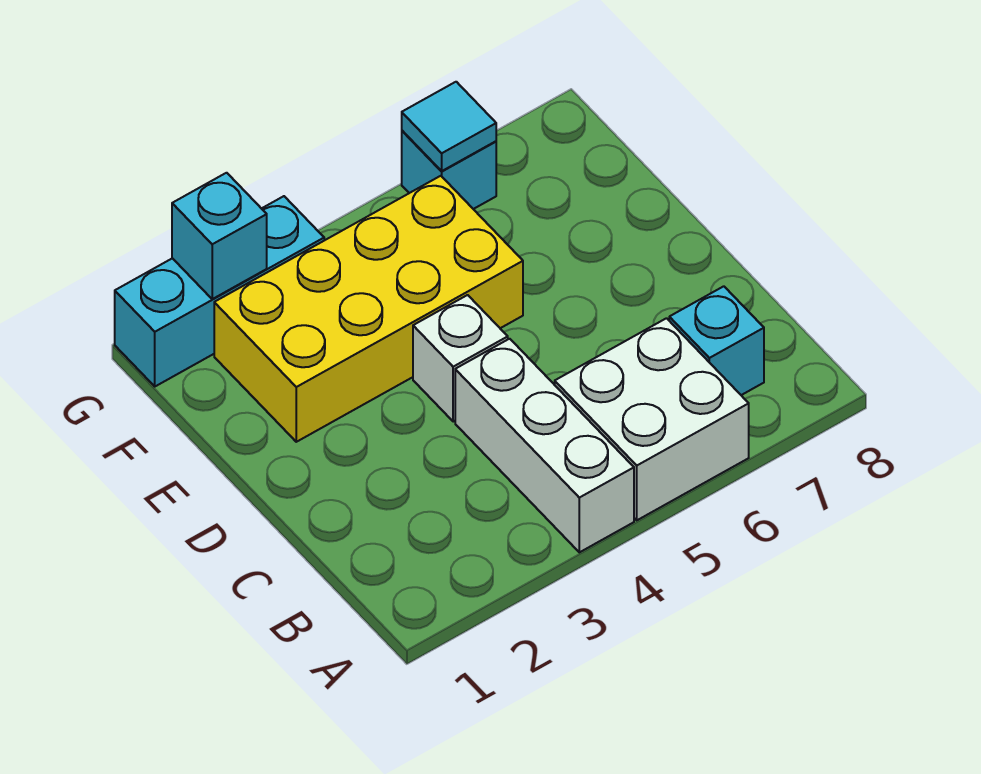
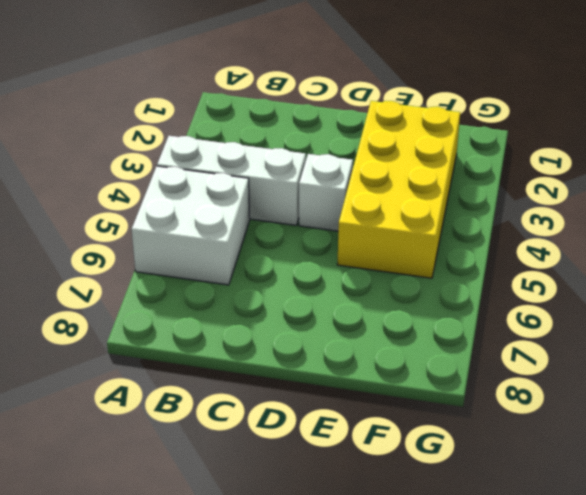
none -> cyan 1x1 brick [669,286,764,395]
none -> cyan 1x3 brick [115,196,324,386]

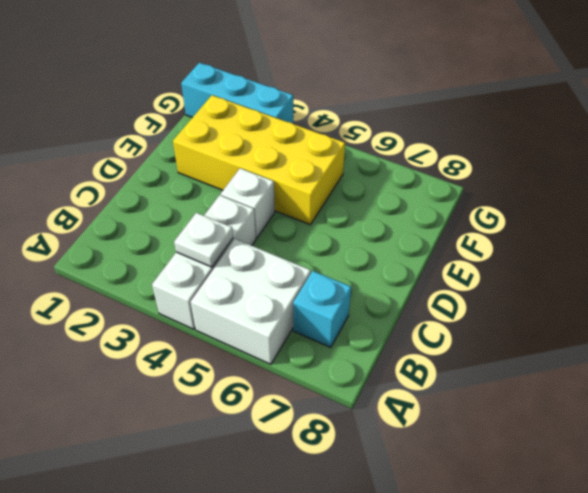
white 1x1 plate [174,213,233,267] -> none
none -> cyan 1x1 brick [402,131,496,209]
none -> cyan 1x1 brick [172,173,267,299]

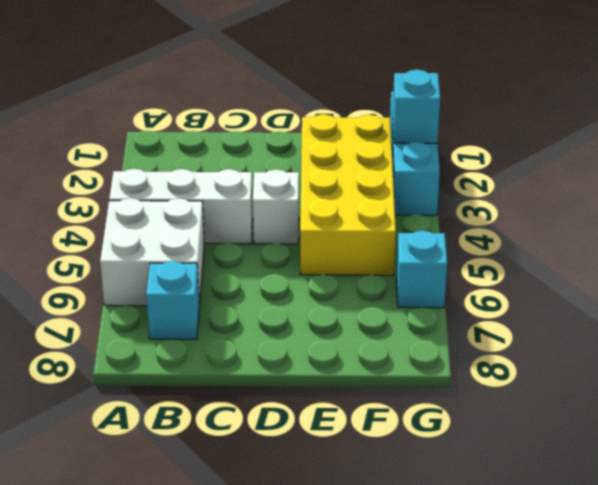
none -> cyan 1x1 tile [402,82,496,171]

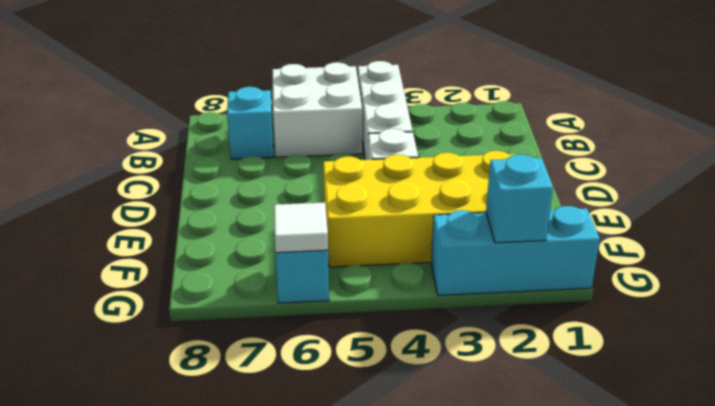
white 1x1 tile [274,202,328,253] -> cyan 1x1 tile [402,82,496,171]

